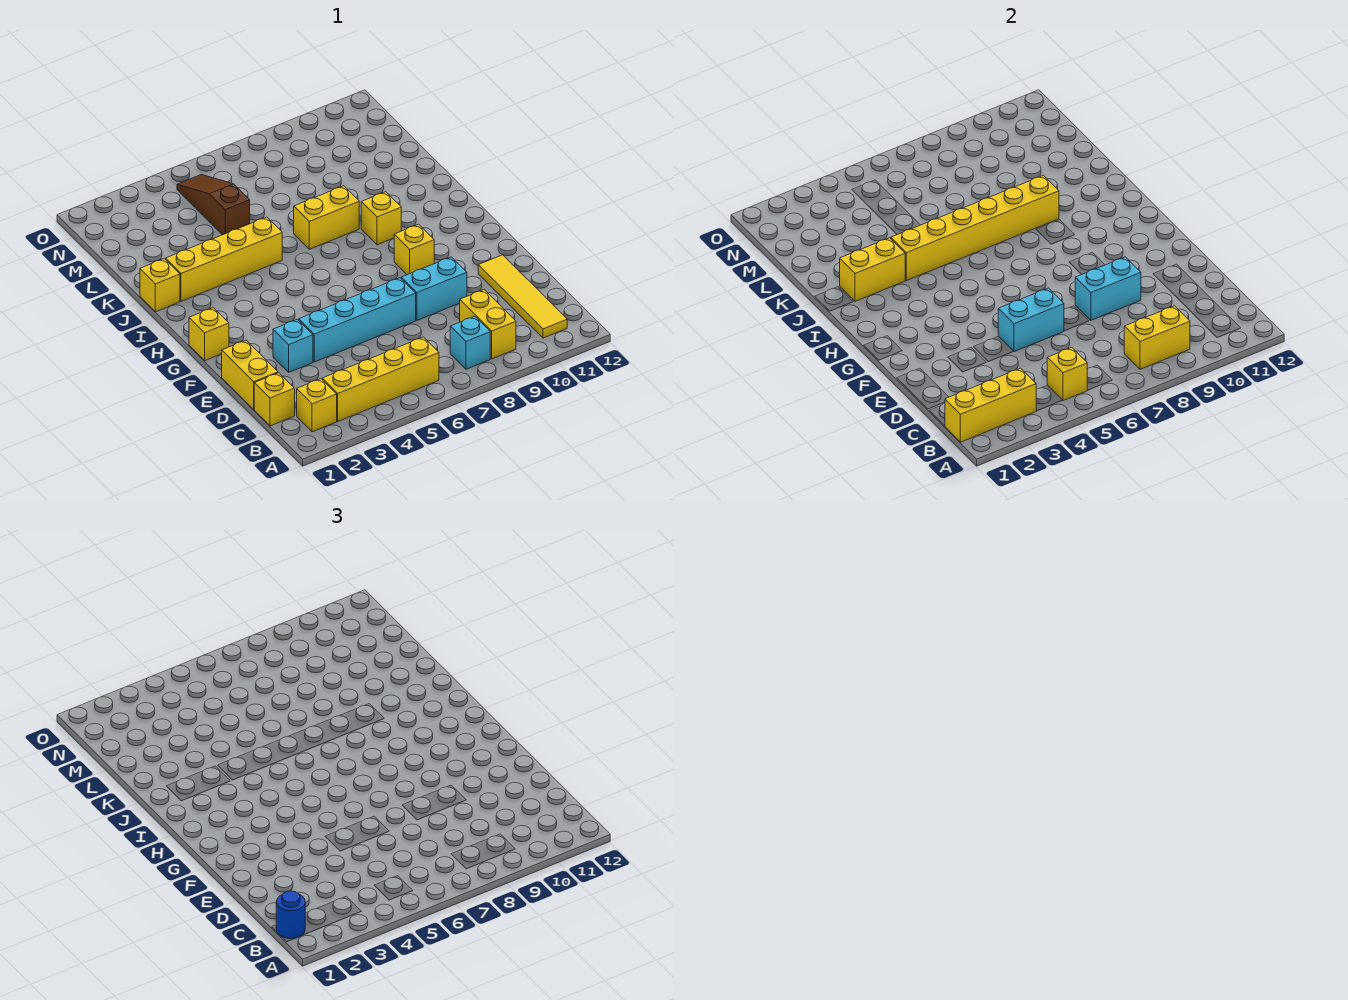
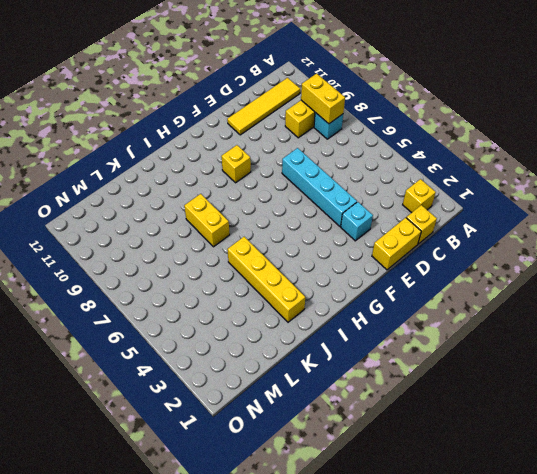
none -> yellow 1x4 brick [322,337,439,421]
none -> cyan 1x2 brick [401,257,467,320]
none -> yellow 1x1 brick [189,308,229,360]

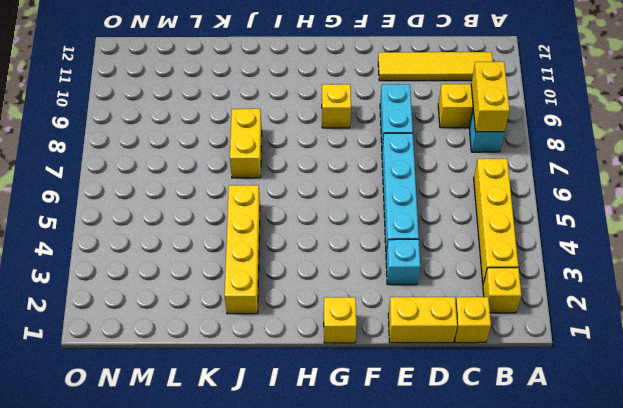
none -> yellow 1x1 brick [361,192,401,245]
none -> yellow 1x1 brick [140,259,180,312]
none -> brown 1x3 slope [177,175,250,235]

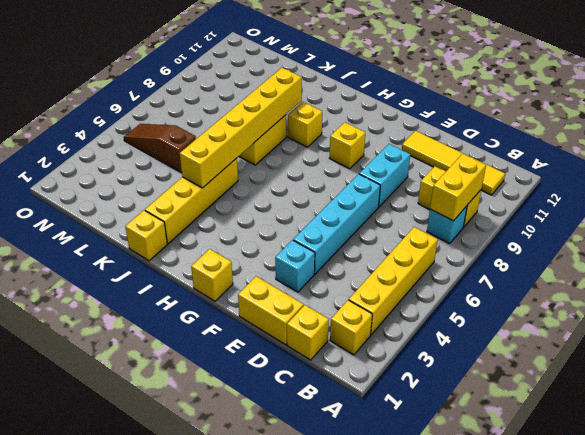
none -> yellow 1x3 brick [945,368,1036,442]
none -> yellow 1x1 brick [1047,348,1087,401]
none -> cyan 1x2 brick [998,288,1064,352]

